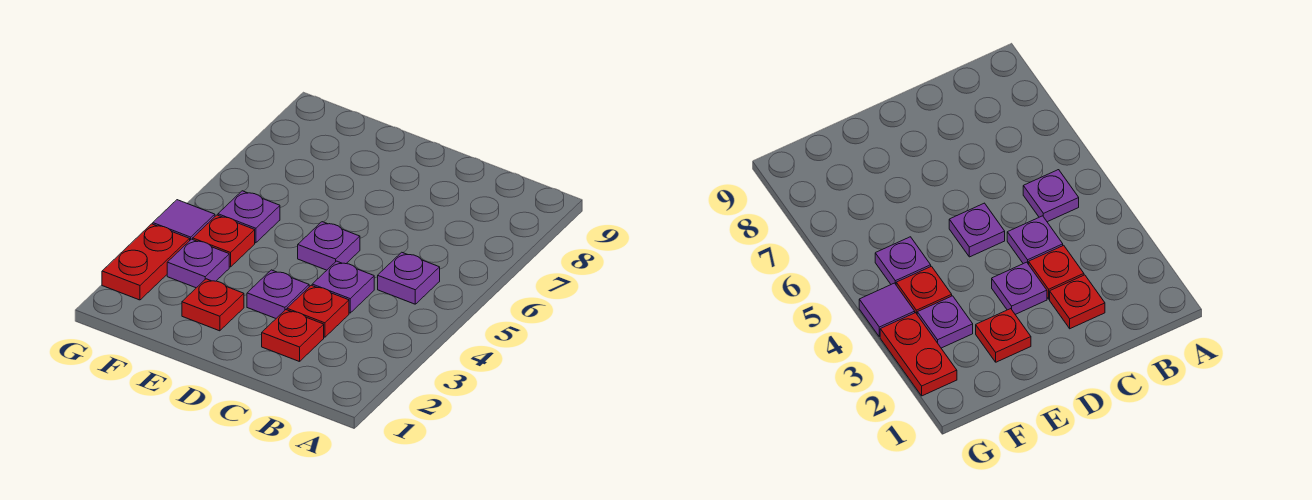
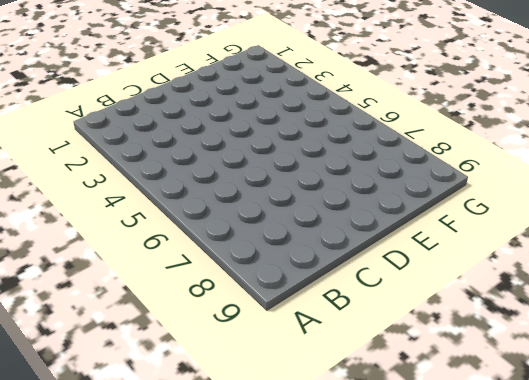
none -> purple 1x1 plate [378,252,440,304]
none -> red 1x1 plate [262,310,324,362]
none -> red 1x1 plate [287,285,349,337]

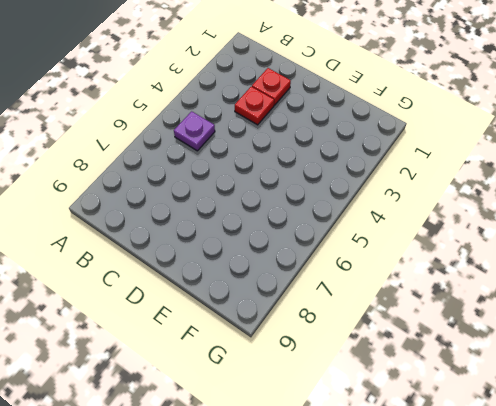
none -> purple 1x1 plate [312,261,374,313]
none -> purple 1x1 plate [247,270,309,318]
none -> purple 1x1 plate [298,222,360,270]

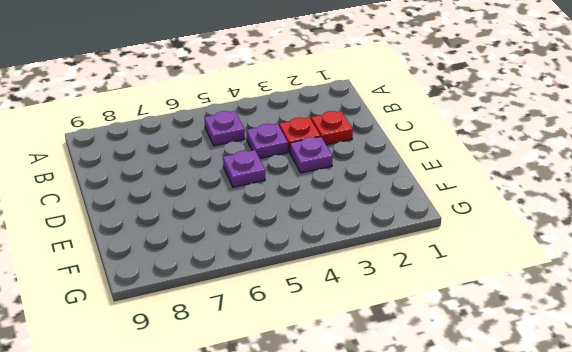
none -> red 1x1 plate [182,279,244,331]
none -> purple 1x1 plate [167,239,229,288]
none -> red 1x1 plate [193,215,255,267]

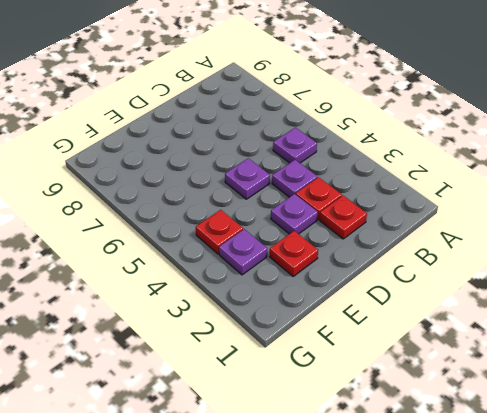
none -> purple 1x1 plate [218,191,280,243]
none -> red 1x2 plate [102,224,190,300]
none -> purple 1x1 tile [153,200,215,240]

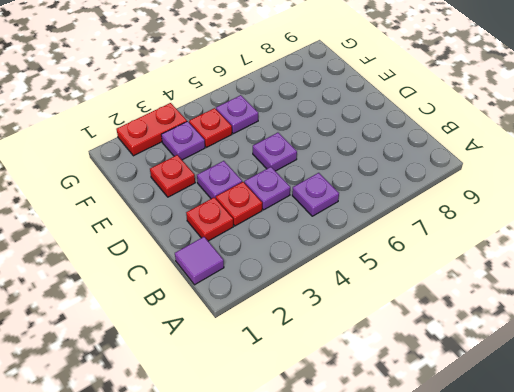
purple 1x1 tile [175,237,224,285] -> purple 1x1 tile moved to [153,200,215,240]

